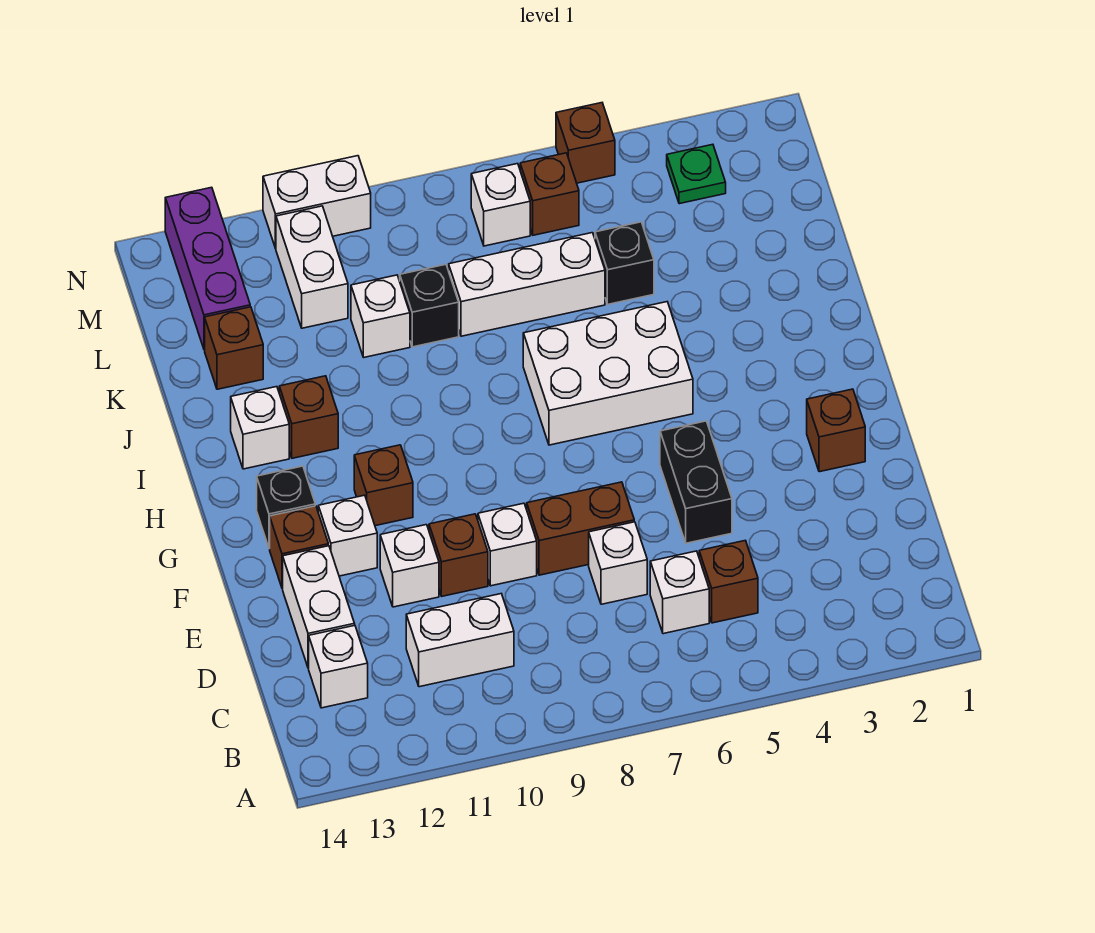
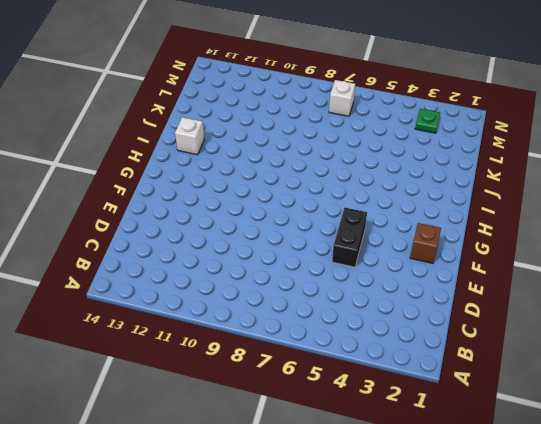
none -> brown 1x1 brick [699,540,758,623]
none -> white 1x1 brick [650,551,709,634]
none -> white 1x2 brick [406,594,514,687]
none -> white 1x1 brick [309,625,368,708]

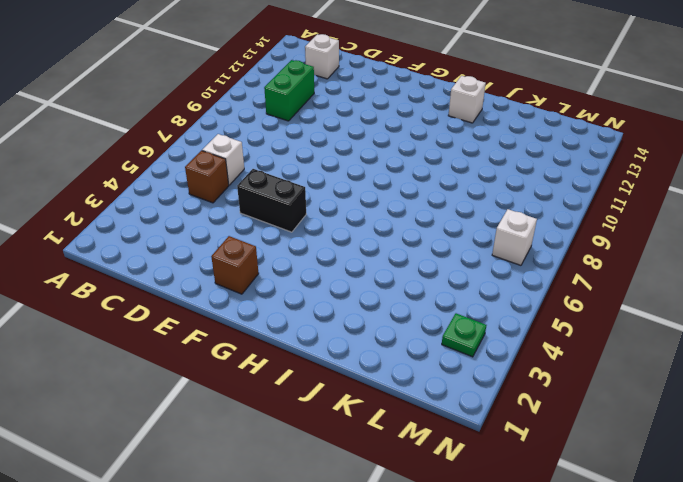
green 1x2 brick [264,60,314,121] -> white 1x2 brick [406,594,514,687]
none -> white 1x1 brick [589,522,647,604]
none -> white 1x2 brick [283,546,355,668]
none -> brown 1x2 brick [527,482,634,575]
none -> white 1x1 brick [478,503,537,586]

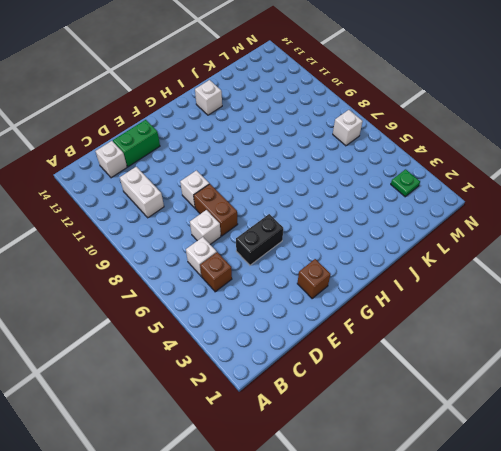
green 1x2 brick [113,120,160,167] -> white 1x2 brick [283,546,355,668]
none -> brown 1x1 brick [429,514,488,596]
none -> white 1x1 brick [380,525,439,607]
none -> white 1x1 brick [318,495,377,576]
none -> brown 1x1 brick [270,506,328,589]

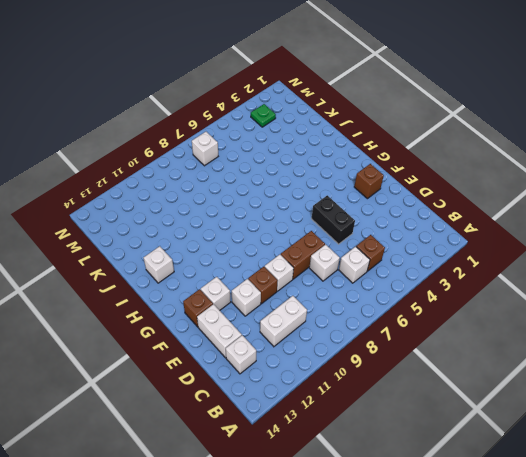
none -> brown 1x1 brick [354,445,413,526]
none -> black 1x1 brick [257,466,315,549]
none -> white 2x3 brick [523,302,693,445]
none -> brown 1x1 brick [279,376,338,458]

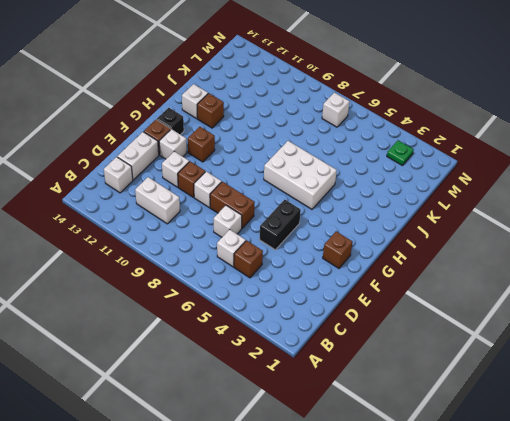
none -> black 1x1 brick [595,222,654,304]
none -> white 1x3 brick [449,233,605,336]
none -> black 1x1 brick [400,264,459,347]
none -> white 1x1 brick [351,275,410,357]

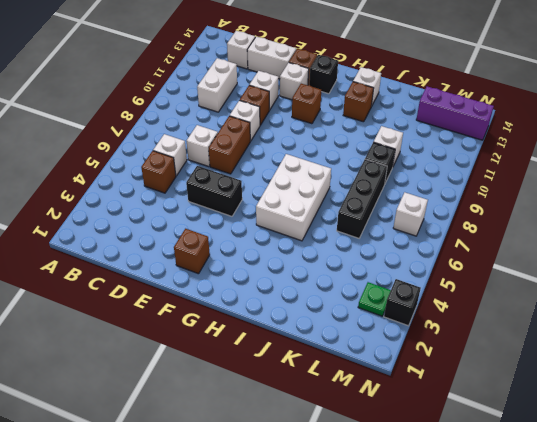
black 1x3 brick [337,159,387,238] -> white 1x3 brick [449,233,605,336]
black 1x1 brick [384,279,421,326] -> black 1x1 brick moved to [595,222,654,304]
none -> brown 1x1 brick [205,307,263,389]
none -> white 1x2 brick [276,206,348,328]
none -> brown 1x1 brick [520,153,579,235]
none -> brown 1x1 brick [556,103,615,183]

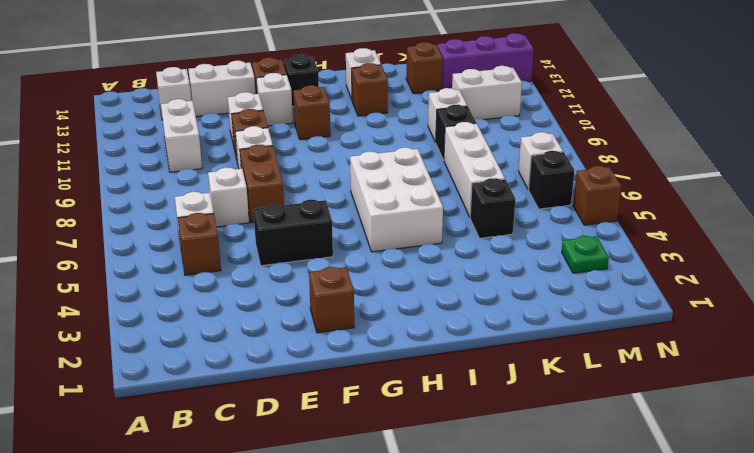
black 1x1 brick [529,151,575,209] -> brown 1x1 brick [520,153,579,235]
none -> white 1x2 brick [263,156,371,249]

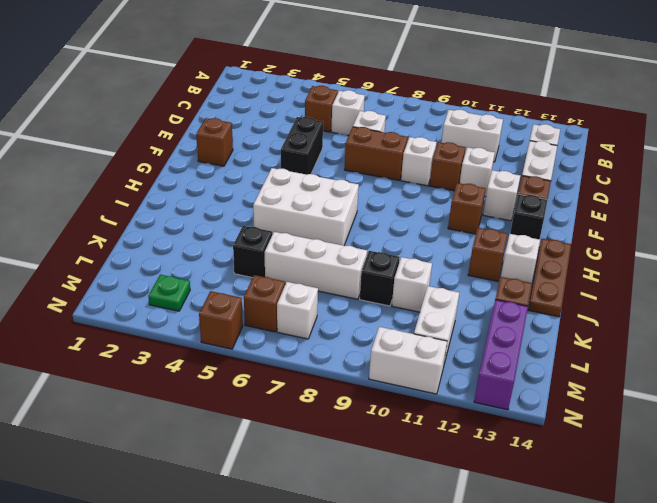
brown 1x3 plate [528,239,571,317] -> none

